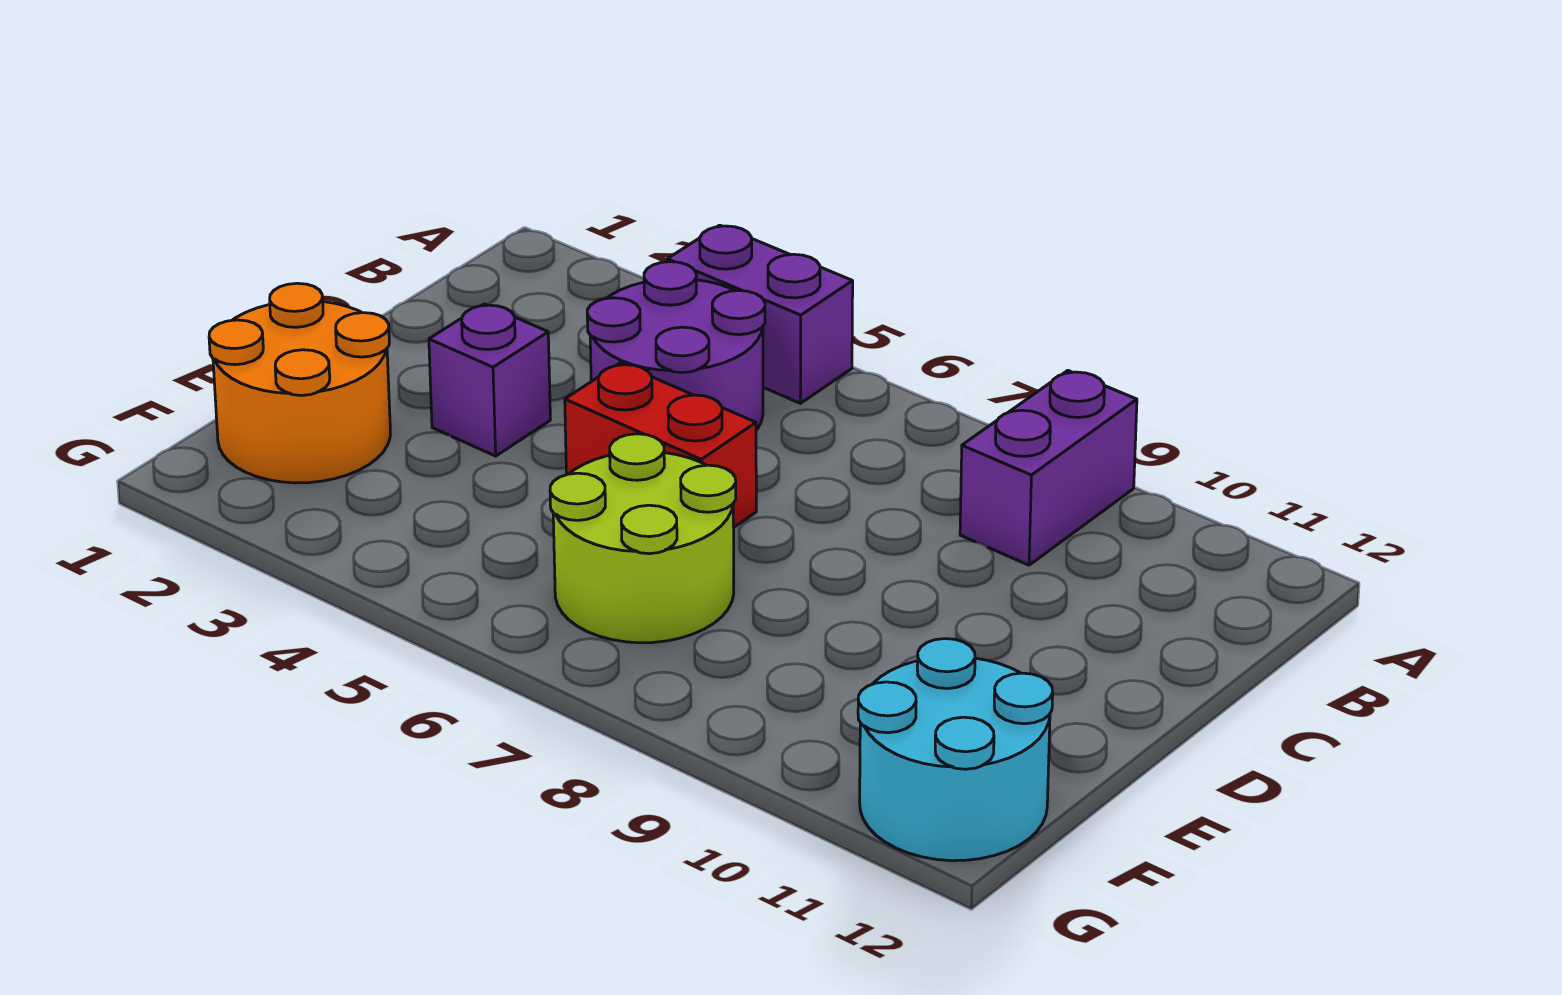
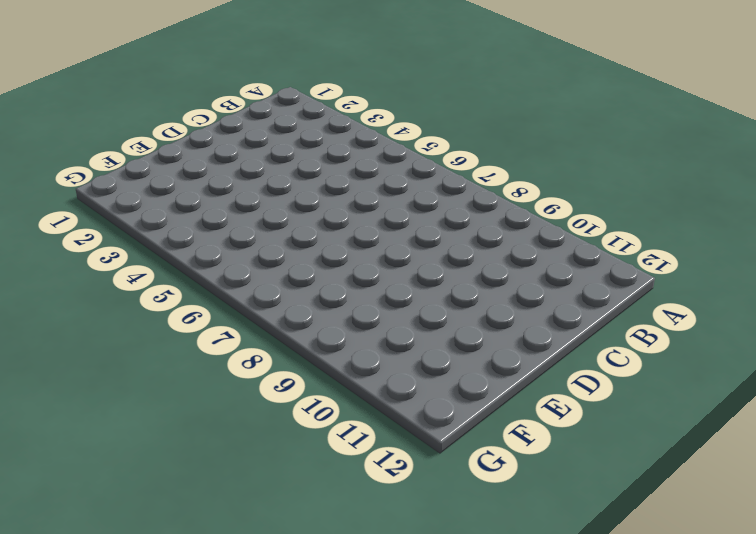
none -> purple 1x2 brick [667,225,853,403]
none -> purple 1x2 brick [960,371,1137,565]

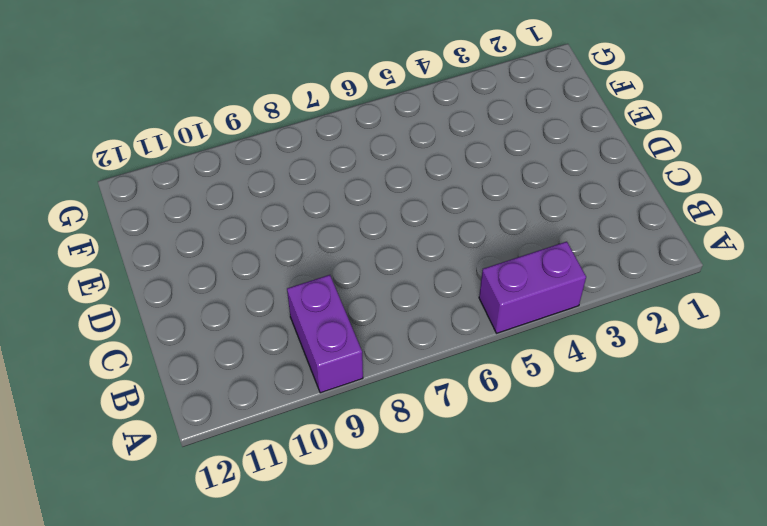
none -> purple 2x2 round brick [587,262,765,430]
none -> purple 1x1 brick [429,304,550,456]

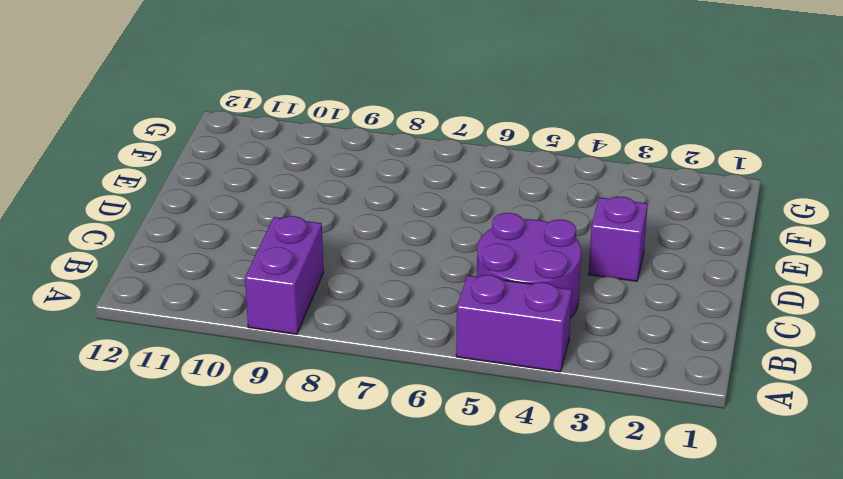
none -> red 1x2 brick [565,363,756,527]
none -> orange 2x2 round brick [209,283,390,483]

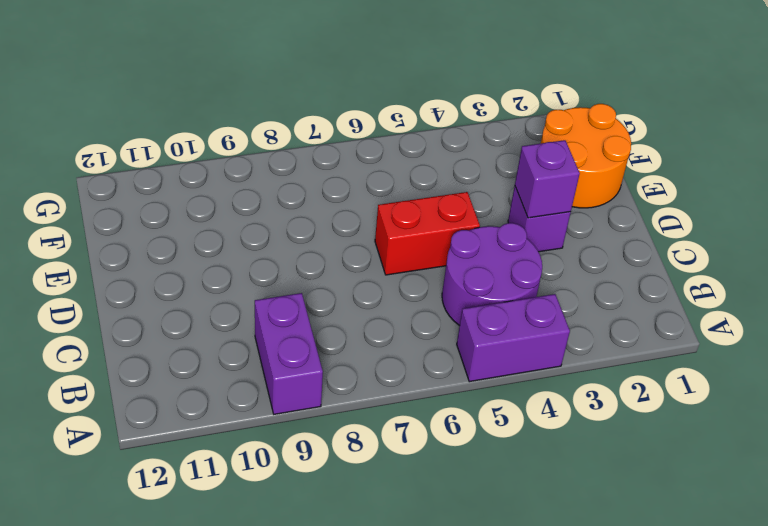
purple 1x1 brick [515,140,580,218] -> none
none -> lime 2x2 round brick [550,434,736,643]
none -> cyan 2x2 round brick [858,639,1053,861]

